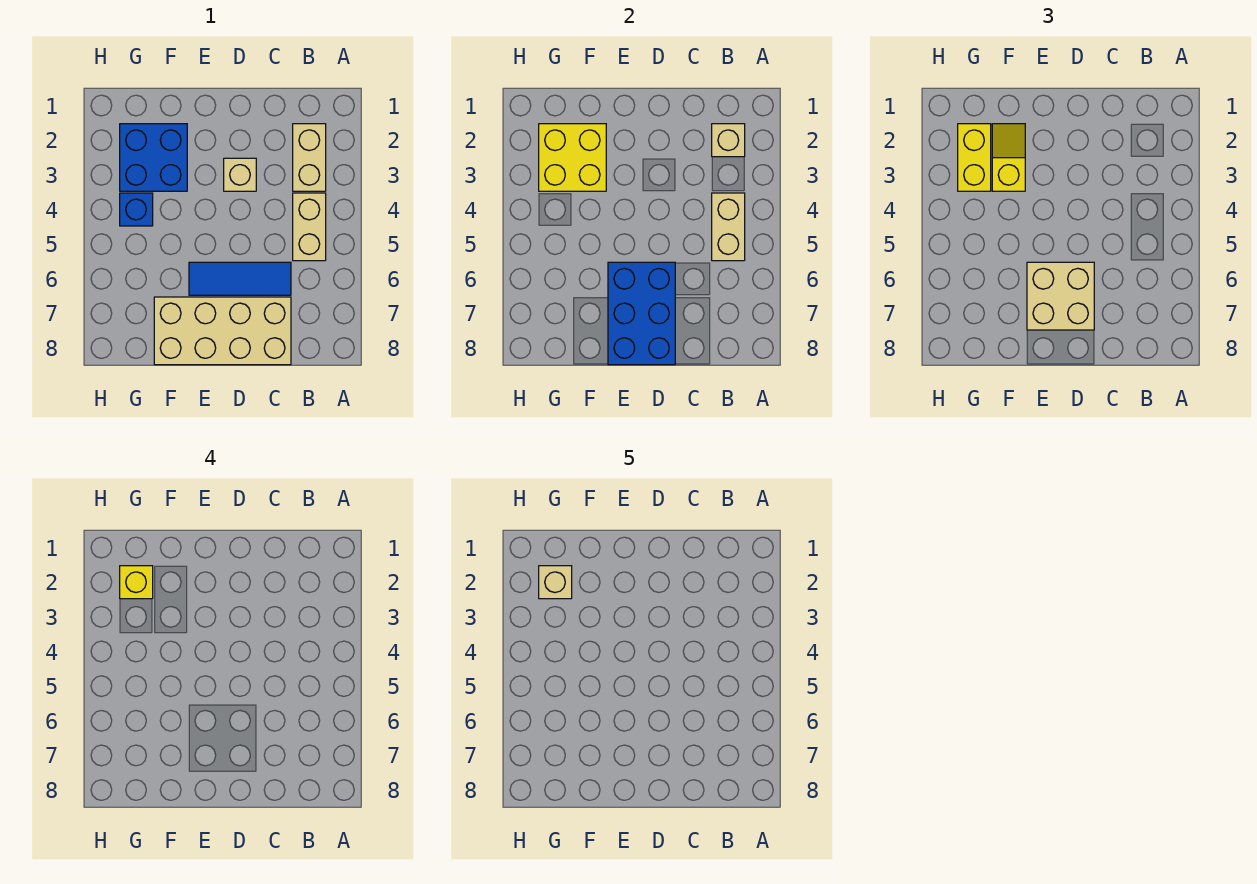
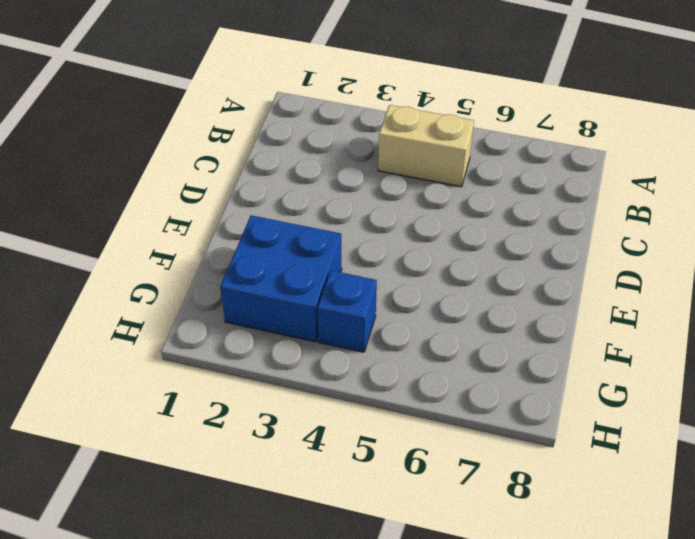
none -> tan 1x2 brick [293,124,326,191]
none -> blue 1x3 tile [189,262,291,295]
none -> tan 2x4 brick [154,297,291,365]

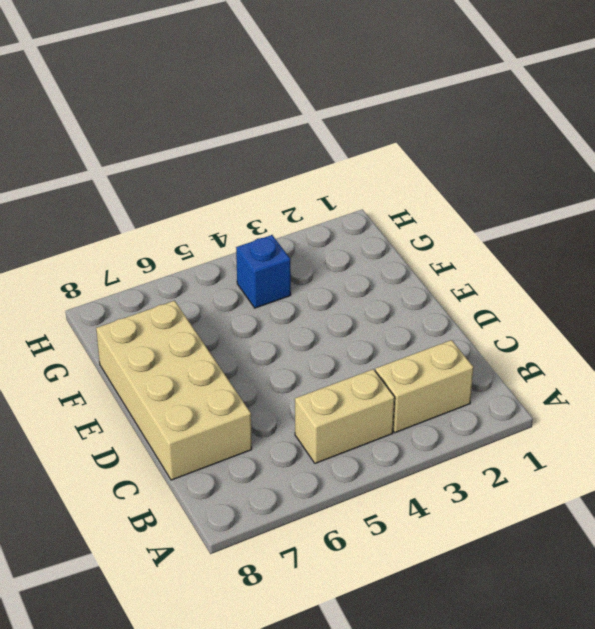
none -> blue 1x3 tile [189,262,291,295]
none -> tan 1x1 brick [224,158,256,191]
none -> blue 2x2 brick [120,124,187,191]

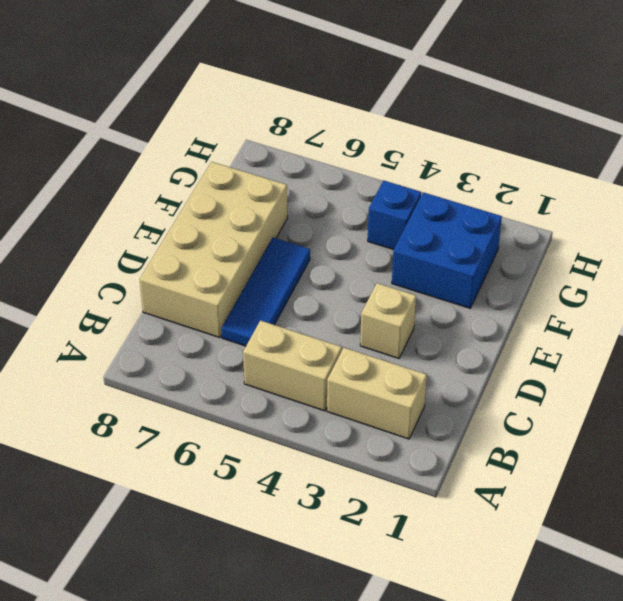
none -> tan 1x1 brick [712,124,745,157]
none -> tan 1x2 brick [712,193,745,261]
none -> blue 2x3 brick [608,262,675,365]

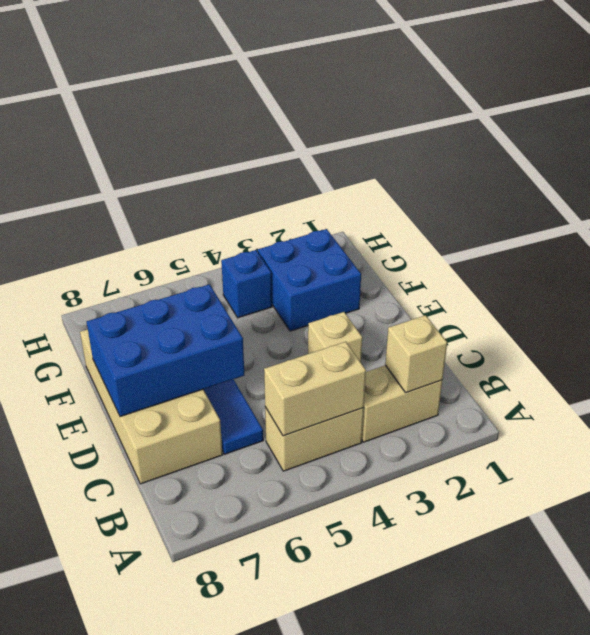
none -> yellow 2x2 brick [539,124,606,191]
none -> tan 2x2 brick [1027,262,1094,330]
none -> yellow 1x2 slope [992,124,1025,191]

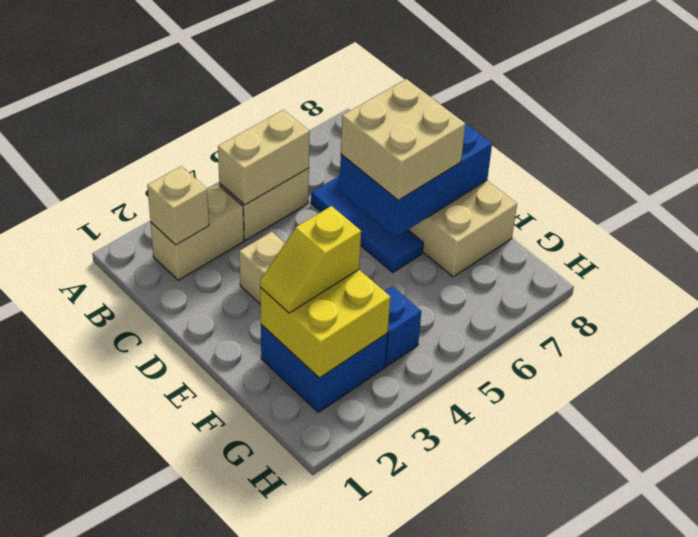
none -> yellow 1x2 brick [958,124,991,191]
none -> yellow 1x1 brick [120,566,153,599]
none -> tan 1x1 brick [539,566,572,599]

